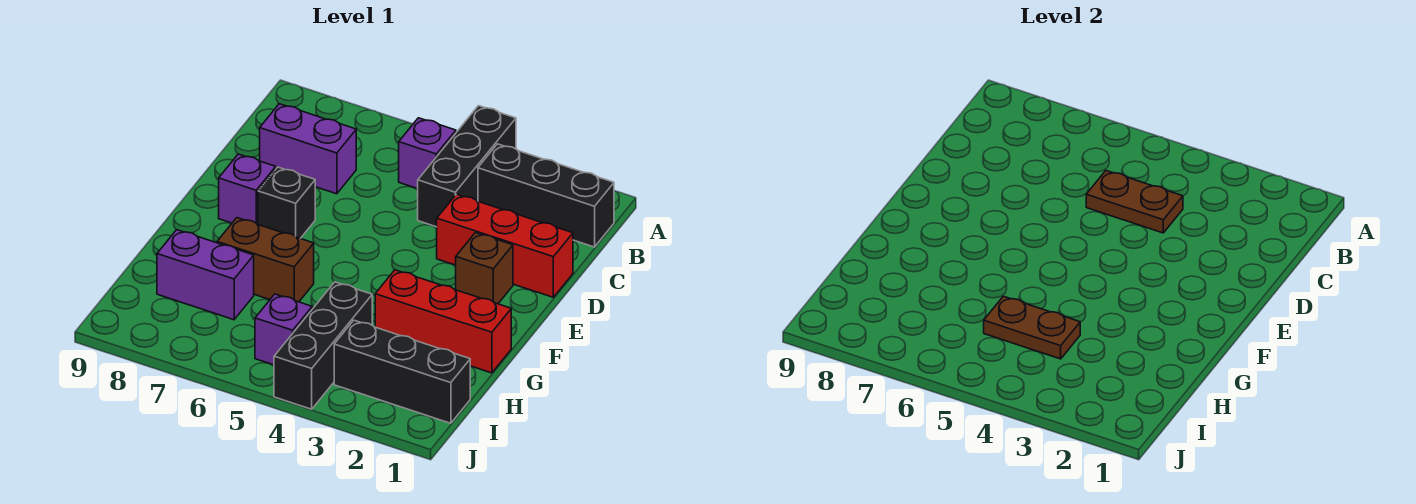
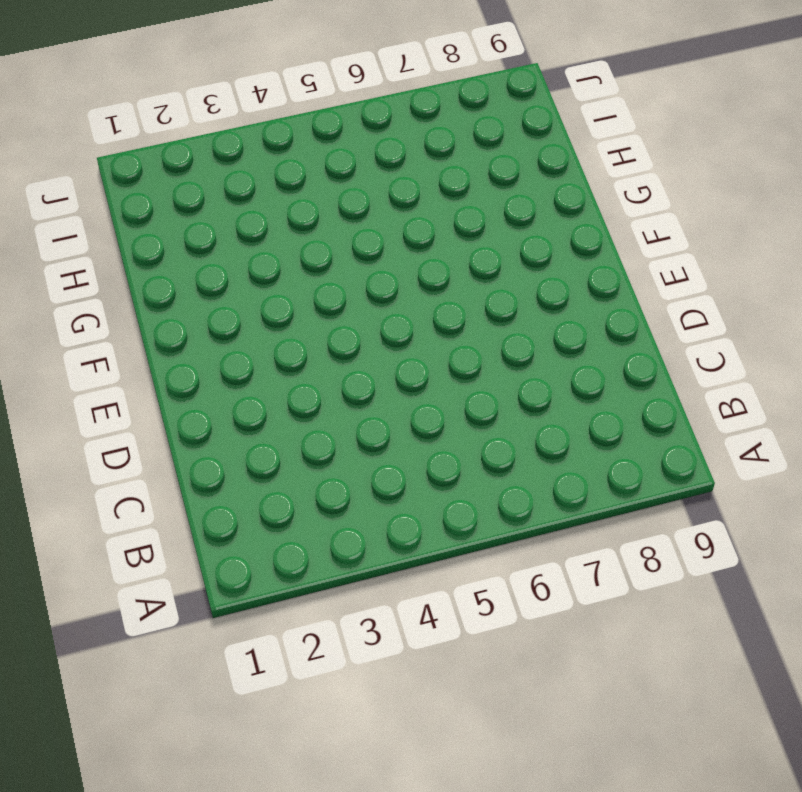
none -> black 1x3 brick [418,106,516,227]
none -> black 1x3 brick [478,144,614,247]
none -> purple 1x1 brick [399,118,456,189]

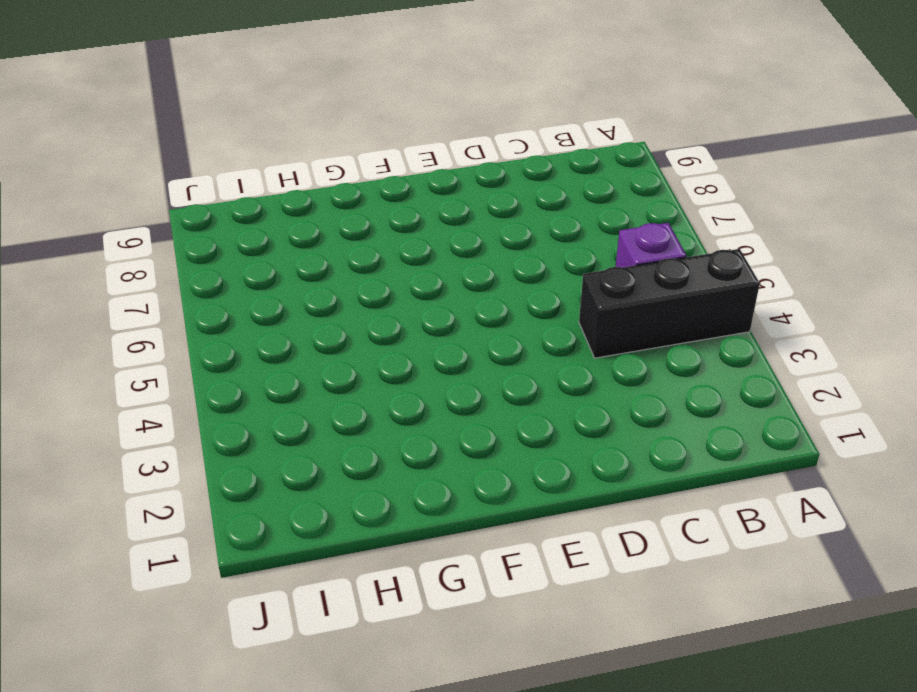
none -> black 1x3 brick [478,144,614,247]
none -> purple 1x2 brick [260,104,356,194]
none -> red 1x3 brick [437,194,573,297]

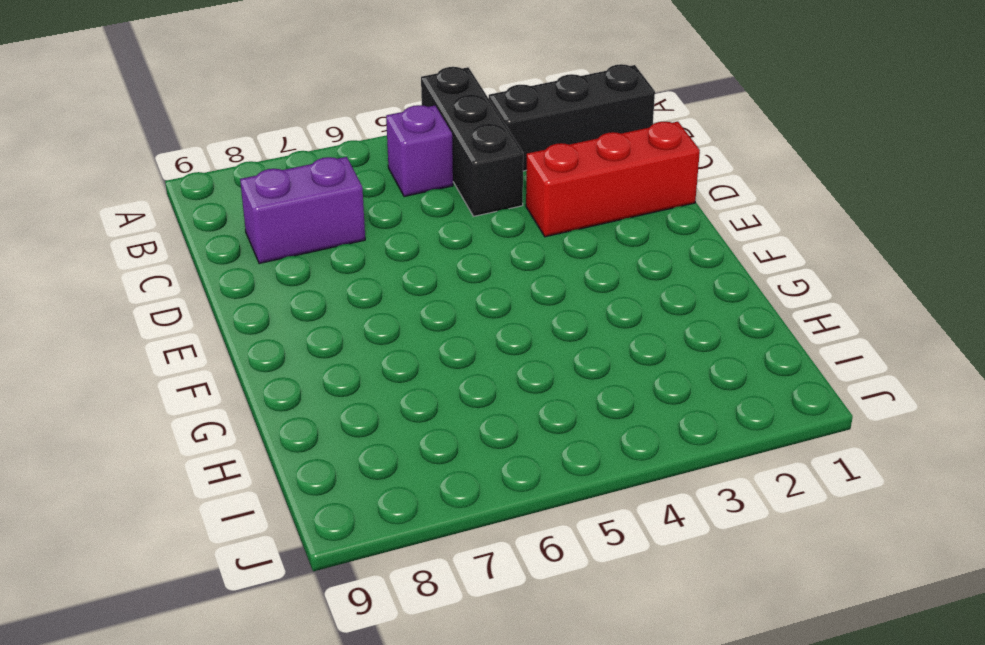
none -> brown 1x1 brick [456,233,513,304]
none -> black 1x1 brick [258,167,315,238]
none -> purple 1x1 brick [219,154,276,224]

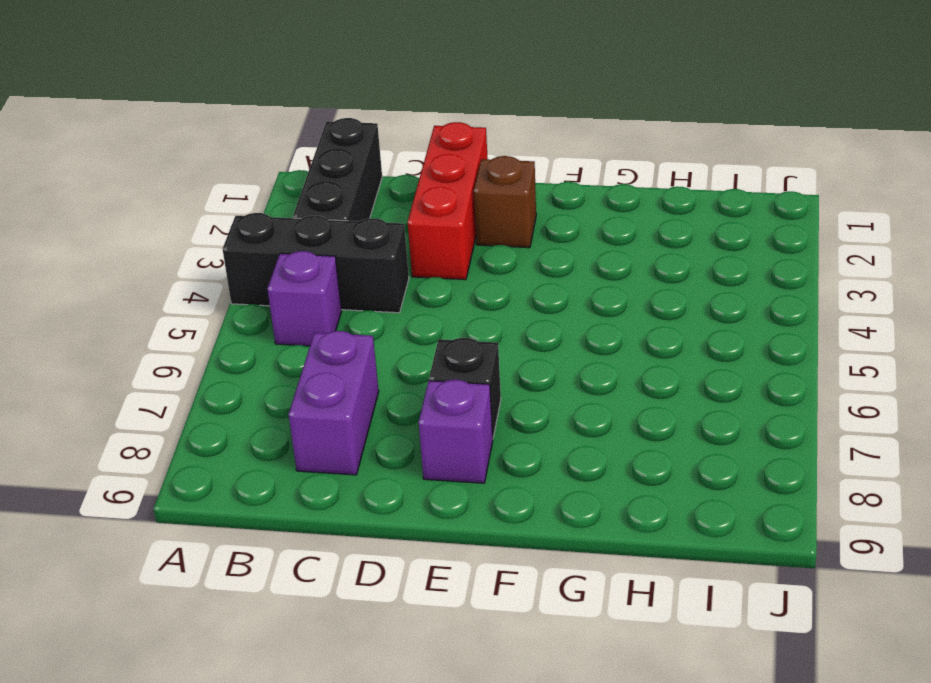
none -> red 1x3 brick [375,270,511,373]
none -> brown 1x2 brick [217,218,314,302]
none -> black 1x3 brick [274,282,372,409]

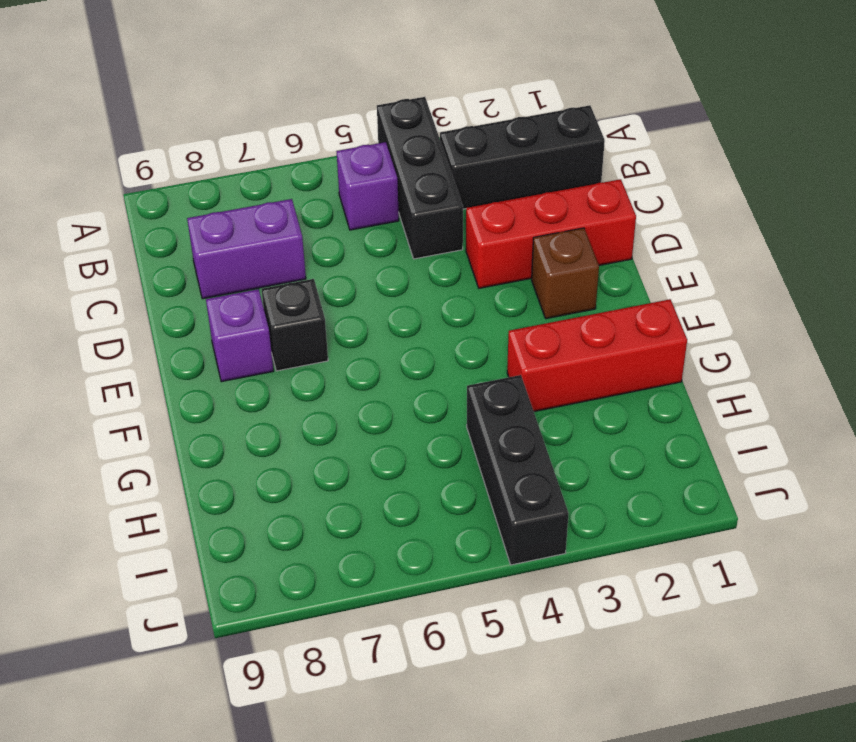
none -> brown 1x2 brick [217,218,314,302]
none -> purple 1x2 brick [157,230,254,320]
none -> black 1x3 brick [334,320,470,423]

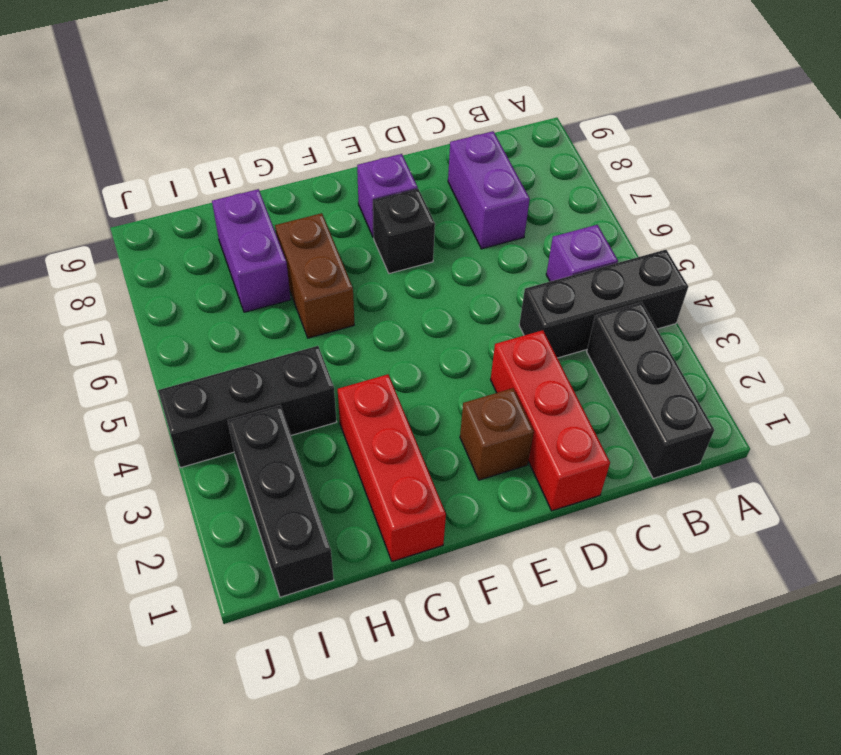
none -> purple 1x1 brick [255,294,312,365]
none -> brown 1x2 plate [1086,171,1183,233]
none -> brown 1x2 plate [984,296,1080,359]

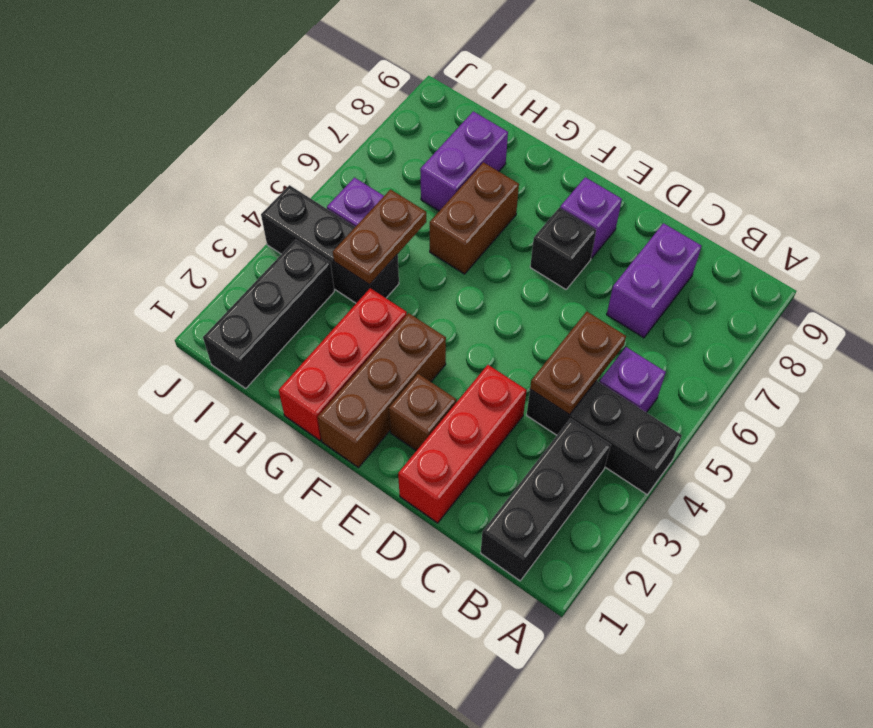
brown 1x3 brick [318,313,446,468] -> none

